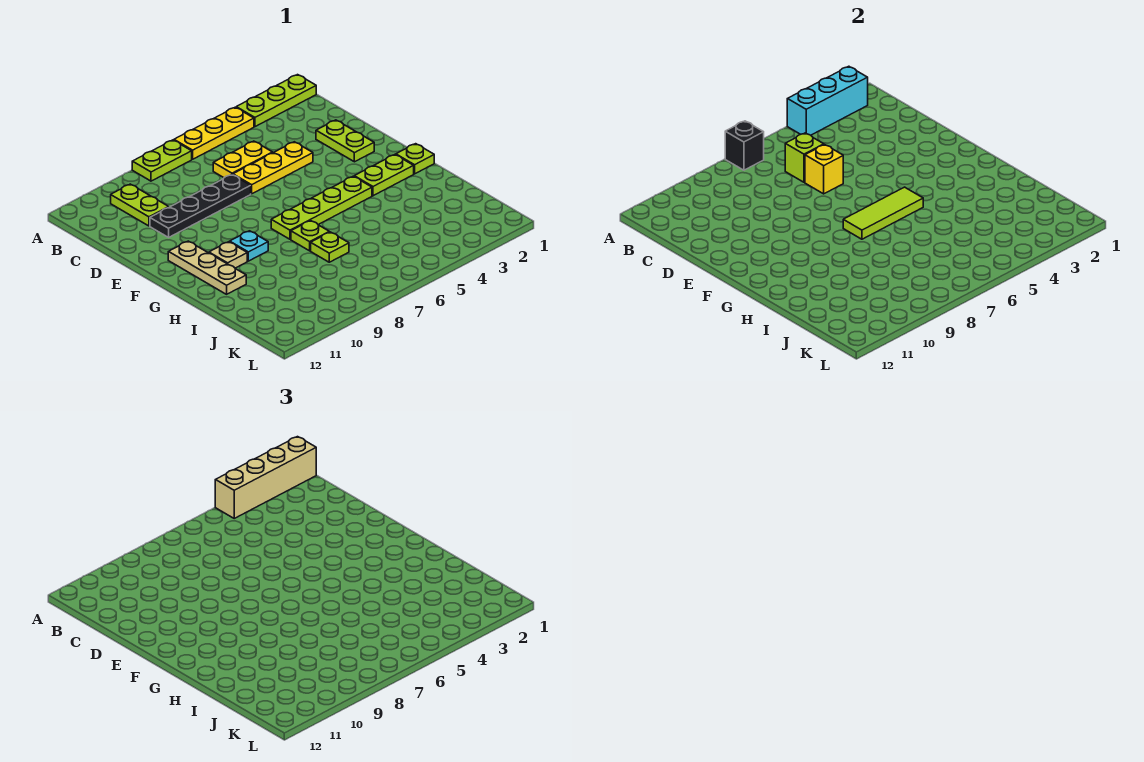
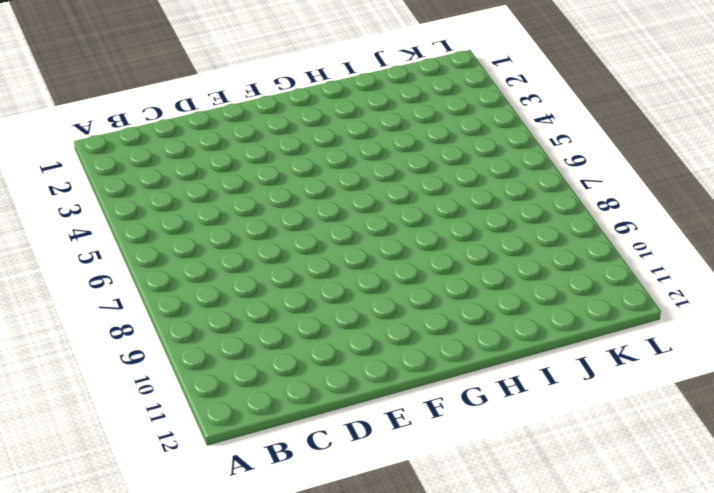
none -> lime 1x3 plate [236,75,316,127]
none -> yellow 1x3 plate [174,107,254,159]
none -> lime 1x2 plate [132,140,192,181]

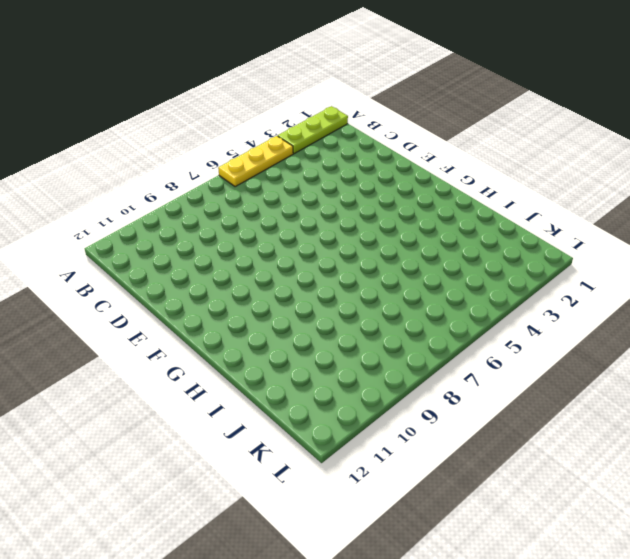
none -> lime 1x2 plate [132,140,192,181]
none -> lime 1x2 plate [111,184,169,226]
none -> yellow 1x2 plate [213,141,273,178]

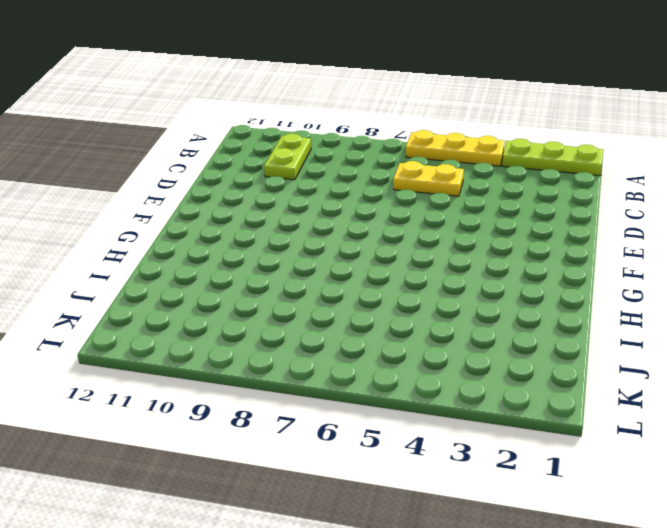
none -> lime 1x2 plate [132,140,192,181]
none -> lime 1x2 plate [316,120,374,162]
none -> yellow 1x3 plate [233,142,313,194]

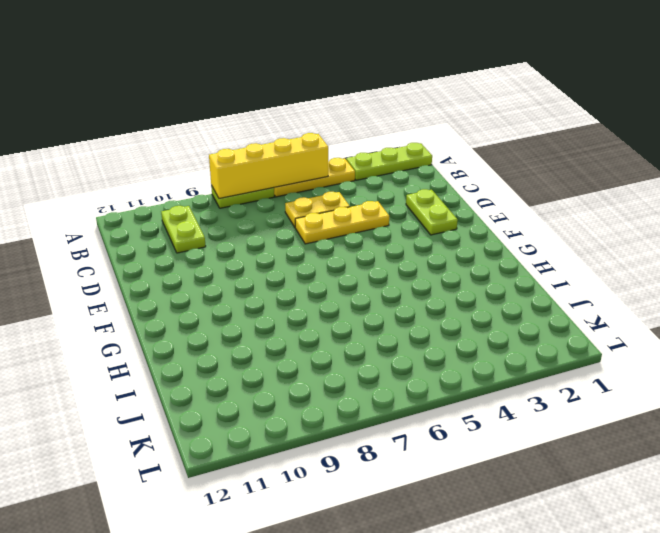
yellow 1x4 brick [209,133,328,199] -> black 1x1 brick [725,121,764,170]
none -> black 1x4 plate [150,175,251,237]
none -> tan 1x3 plate [168,241,246,294]
none -> lime 1x1 plate [396,144,434,174]

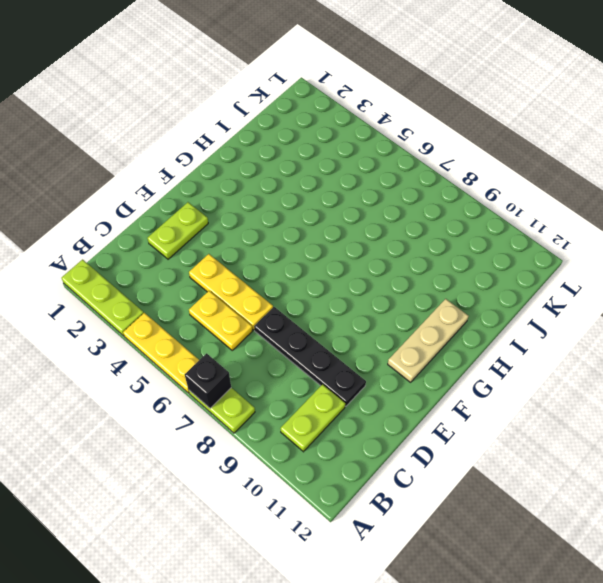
none -> lime 1x1 plate [396,144,434,174]
none -> lime 1x2 plate [354,155,414,196]
none -> lime 1x4 plate [271,176,372,239]

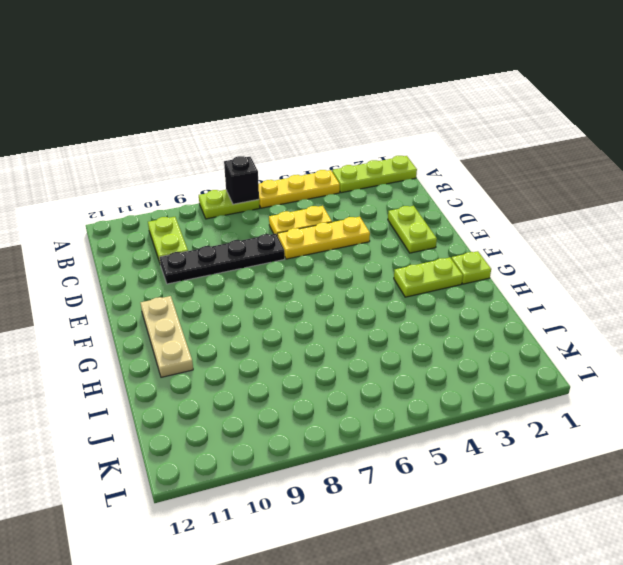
none -> lime 1x4 plate [271,176,372,239]
none -> cyan 1x1 plate [230,231,268,261]
none -> tan 1x1 plate [209,242,247,268]

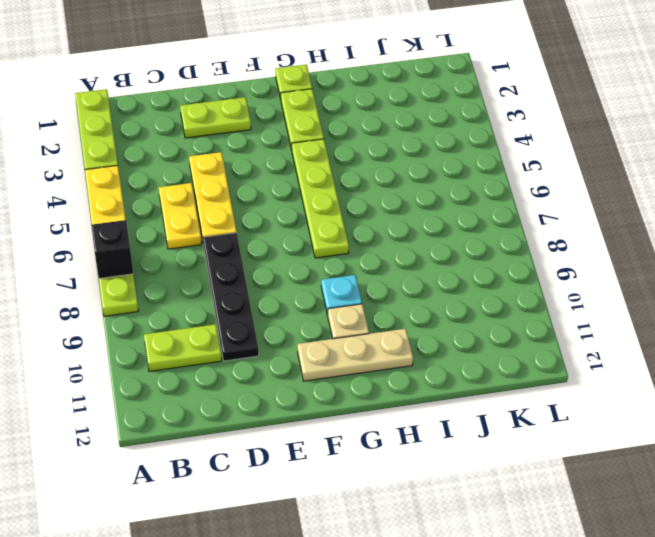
none -> lime 1x1 plate [291,221,329,251]
none -> lime 1x1 plate [311,232,349,262]
none -> cyan 1x3 brick [787,66,868,135]

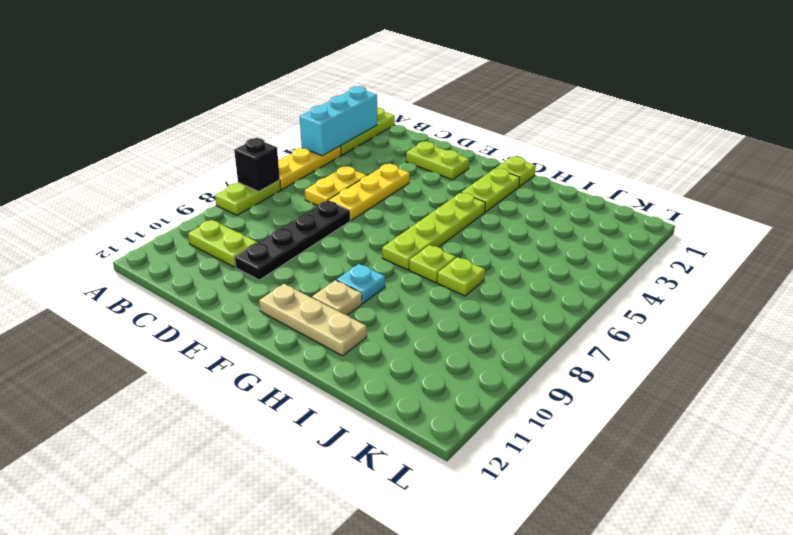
none -> lime 1x1 brick [785,133,824,182]
none -> yellow 1x1 brick [805,145,843,194]
none -> lime 1x3 tile [843,187,923,239]

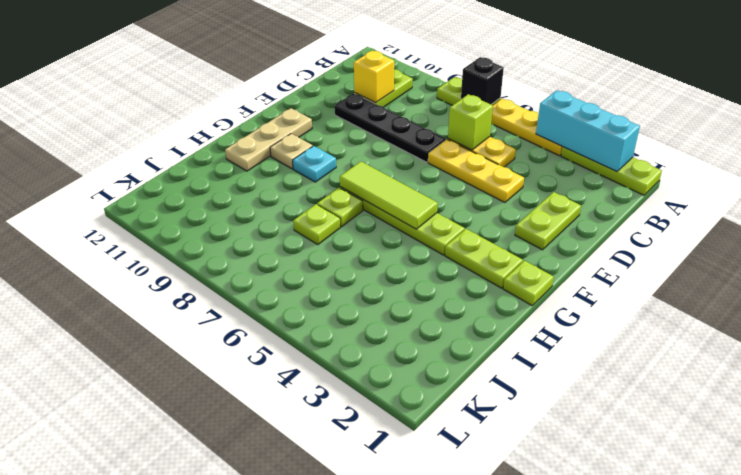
yellow 1x1 brick [354,51,394,103] -> yellow 1x1 brick moved to [805,145,843,194]
none -> tan 1x4 brick [215,437,316,518]

